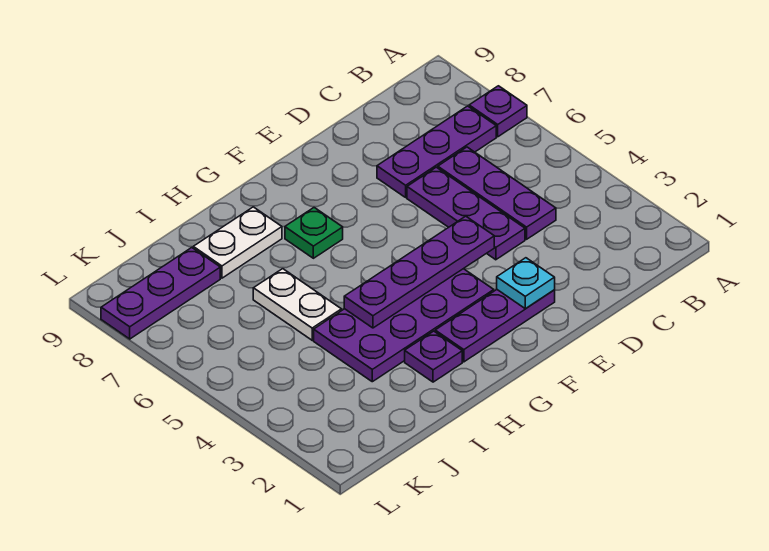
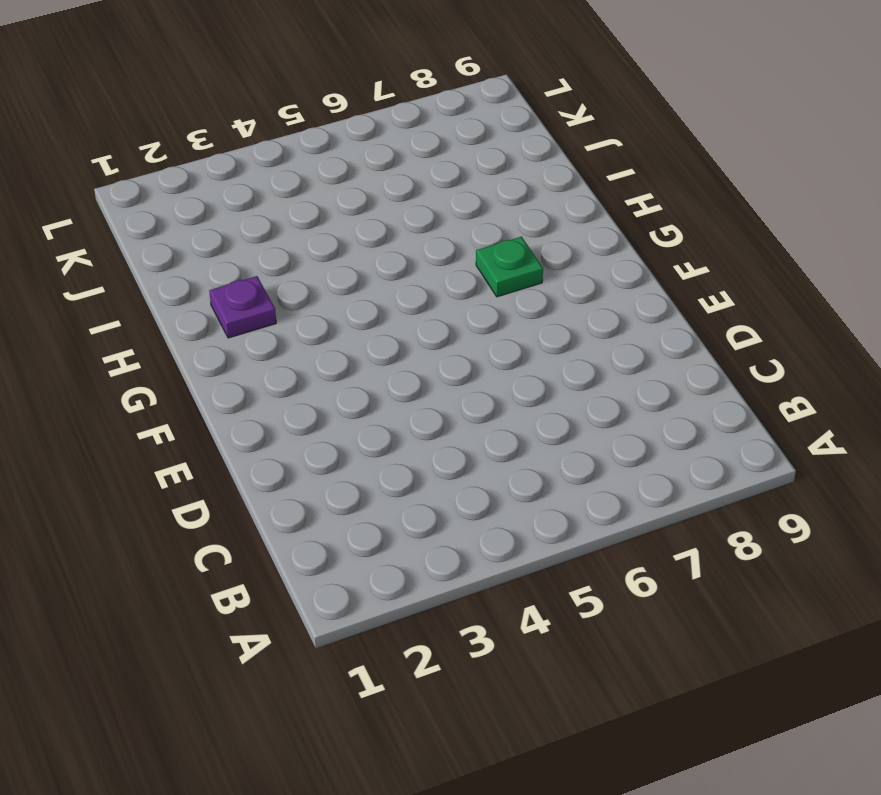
none -> purple 1x1 plate [469,86,527,137]
none -> purple 1x3 plate [377,106,496,197]
none -> purple 1x3 plate [438,147,556,239]

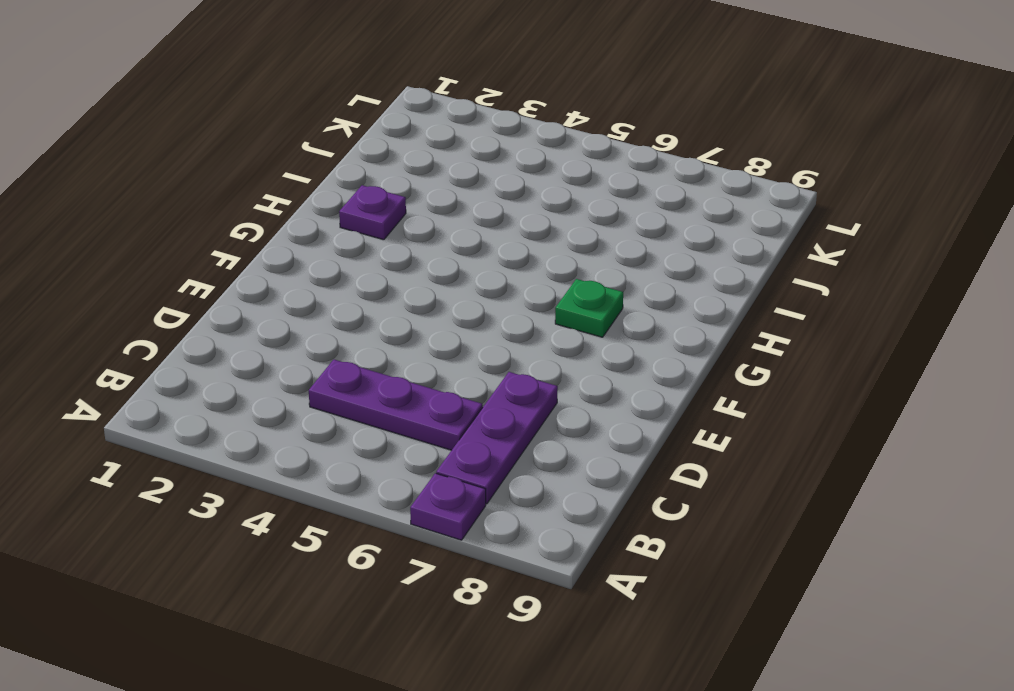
none -> purple 1x3 plate [407,167,525,260]
none -> purple 1x3 plate [435,290,555,362]
none -> purple 2x4 plate [314,269,494,382]

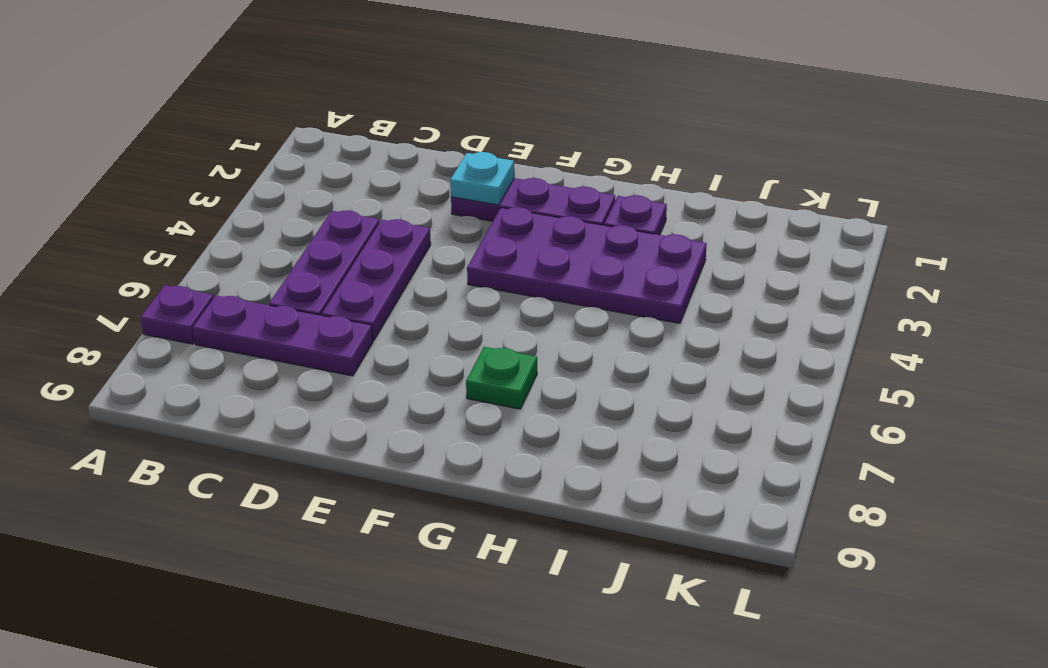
none -> white 1x2 plate [193,207,282,278]
none -> white 1x2 plate [253,269,341,340]
none -> purple 1x3 plate [101,248,220,339]

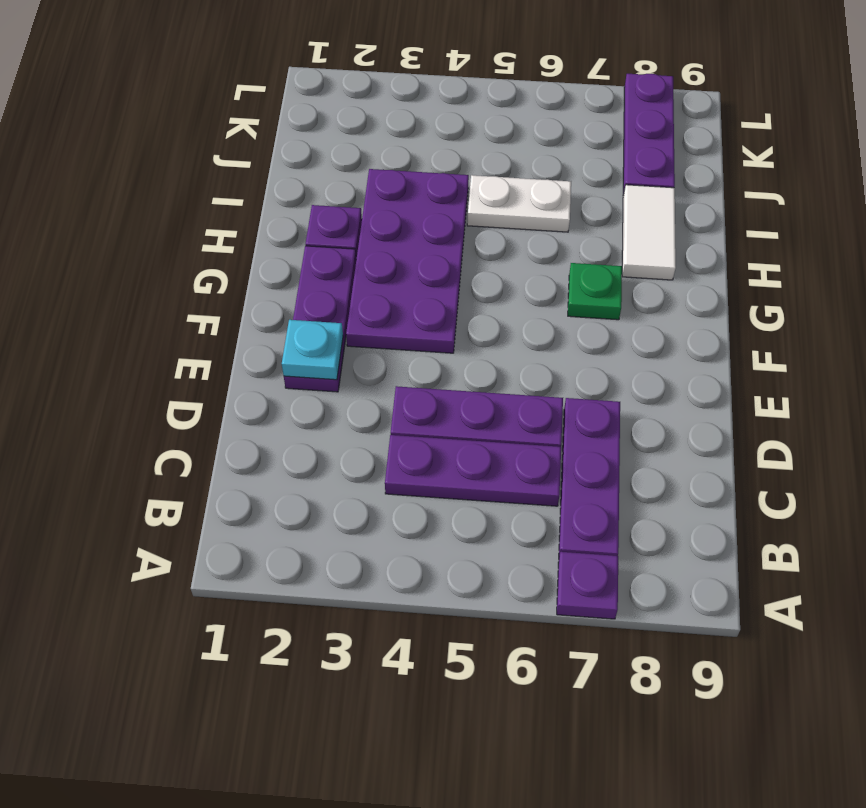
white 1x2 tile [622,185,676,280] -> white 1x2 plate [193,207,282,278]
none -> purple 1x4 plate [344,216,494,328]

